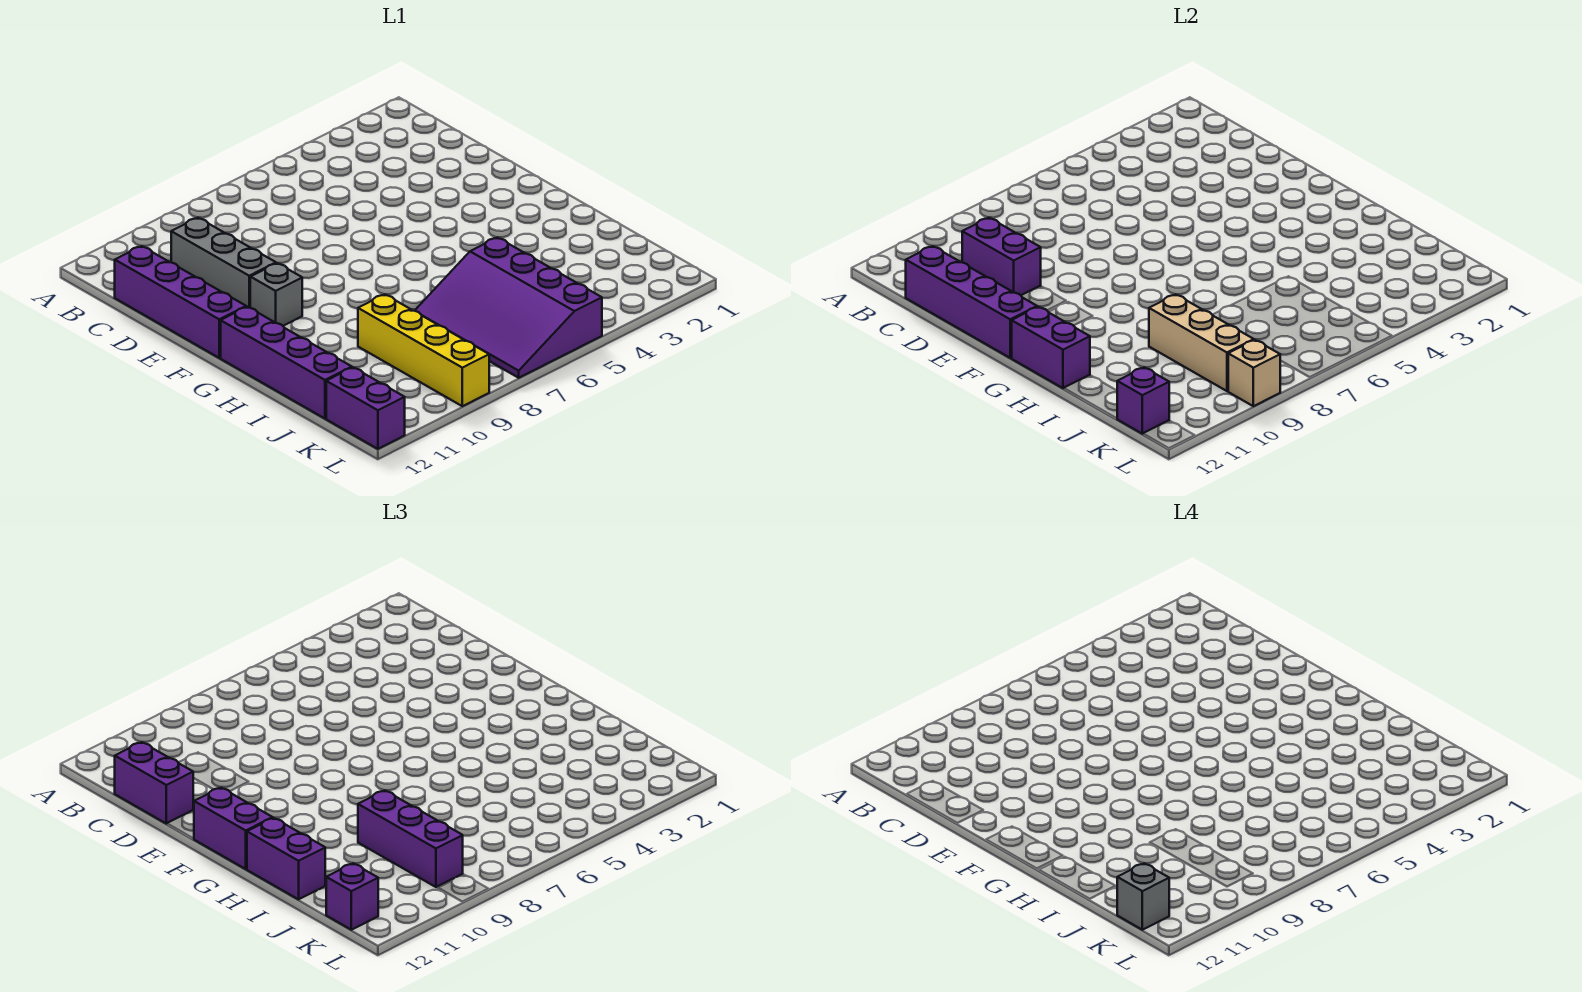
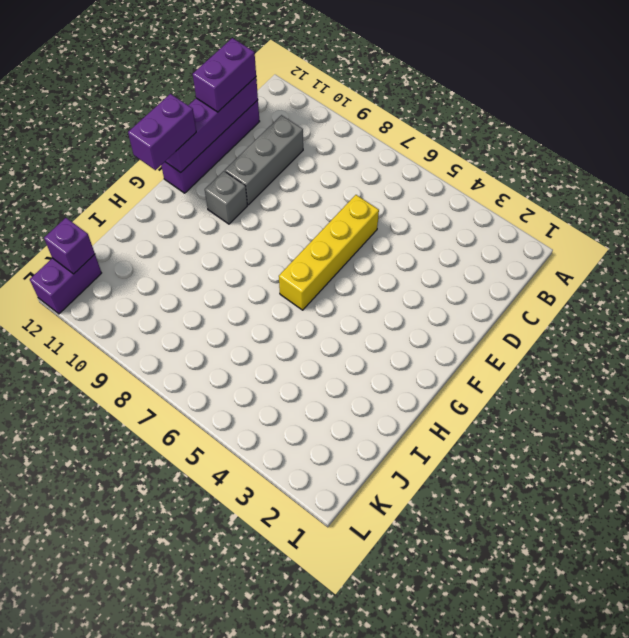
yellow 1x4 brick [279,195,379,310] -> yellow 1x4 brick moved to [358,294,489,406]
none -> purple 1x4 brick [221,307,352,419]
none -> purple 3x4 slope [415,237,602,378]
none -> purple 1x2 brick [962,218,1041,295]

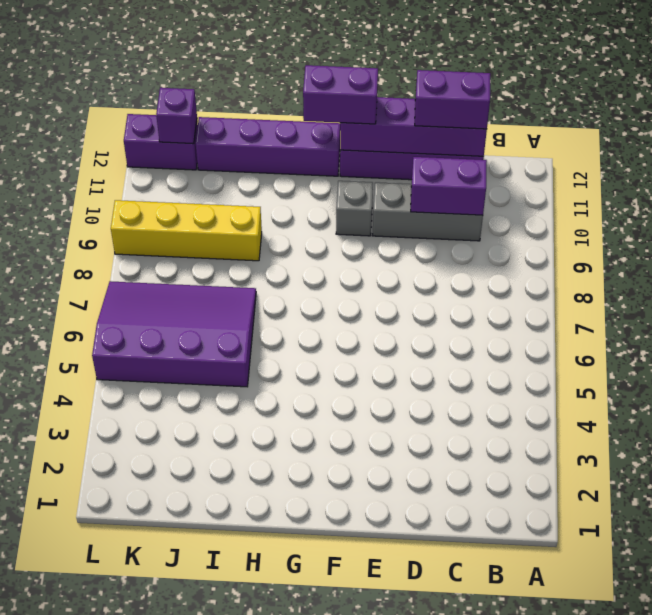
none -> purple 1x2 brick [1012,307,1090,388]
none -> tan 1x3 brick [1149,294,1254,391]
none -> tan 1x1 brick [1228,340,1280,406]

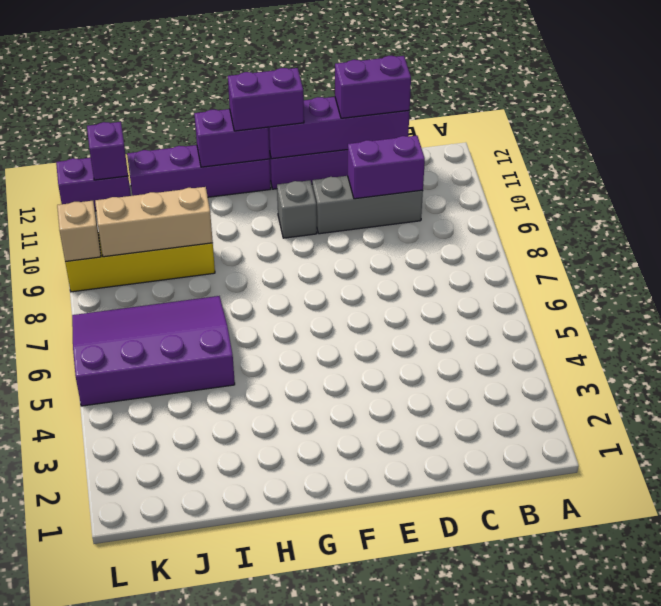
none -> purple 1x2 brick [247,818,325,899]
none -> purple 1x3 brick [358,790,463,887]
none -> purple 1x1 brick [326,863,378,930]

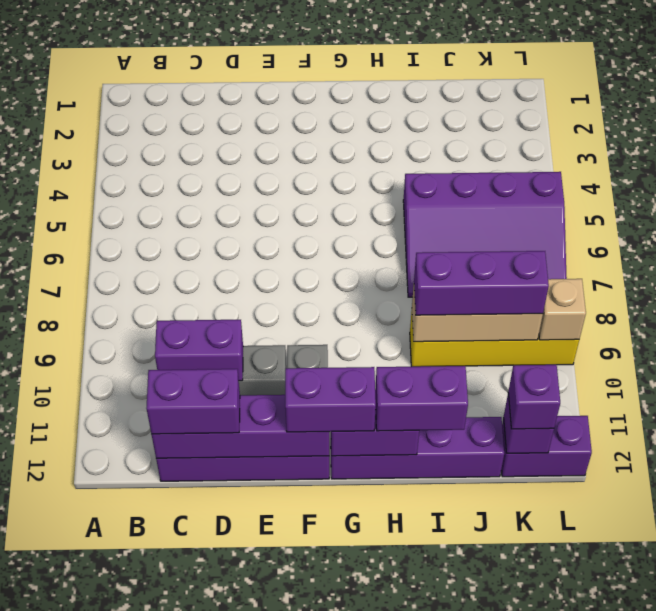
none -> grey 1x1 brick [1117,863,1169,930]

